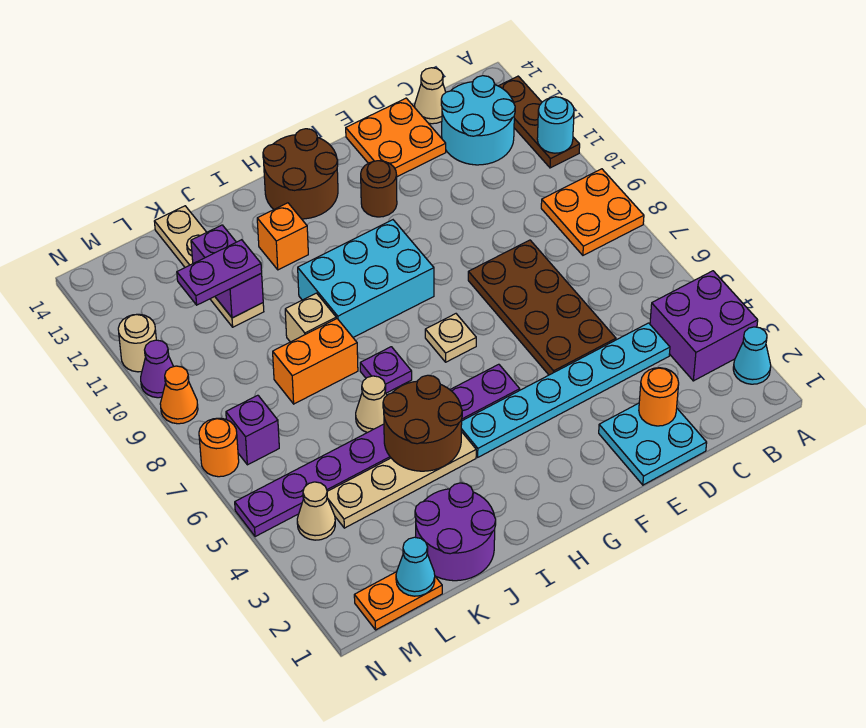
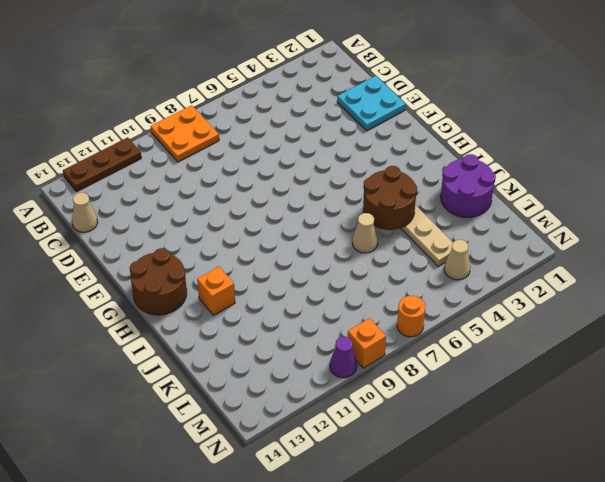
orange 1x1 brick [348,318,386,368] -> orange 1x1 cone [160,366,198,424]
none -> cyan 1x1 cone [733,327,771,384]
none -> purple 2x2 brick [650,271,758,381]
none -> cyan 2x2 round brick [441,76,515,165]
none -> cyan 1x6 plate [461,323,670,457]

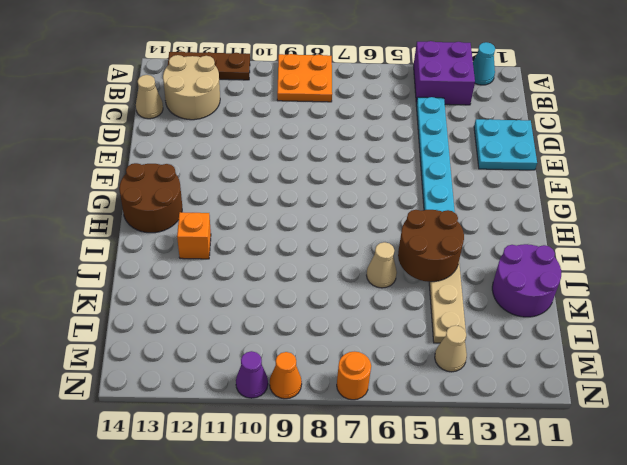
tan 2x2 round brick [163,55,220,120] -> cyan 2x2 round brick [441,76,515,165]
none -> brown 2x4 plate [468,240,616,375]
none -> orange 2x2 plate [346,98,446,177]
none -> brown 1x1 round brick [361,161,397,217]
none -> purple 1x8 plate [235,364,520,537]

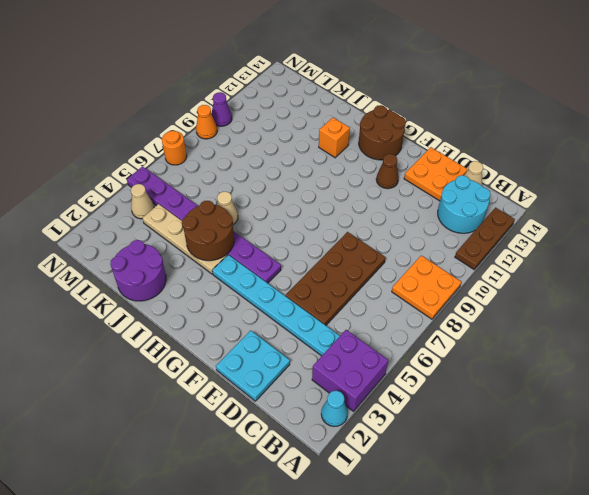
brown 1x1 cone [376,154,399,189] -> brown 1x1 round brick [361,161,397,217]
none -> tan 1x1 plate [425,314,476,362]
none -> cyan 2x3 brick [298,220,434,337]
none -> purple 1x1 plate [360,347,412,393]
none -> orange 1x2 brick [273,319,358,404]

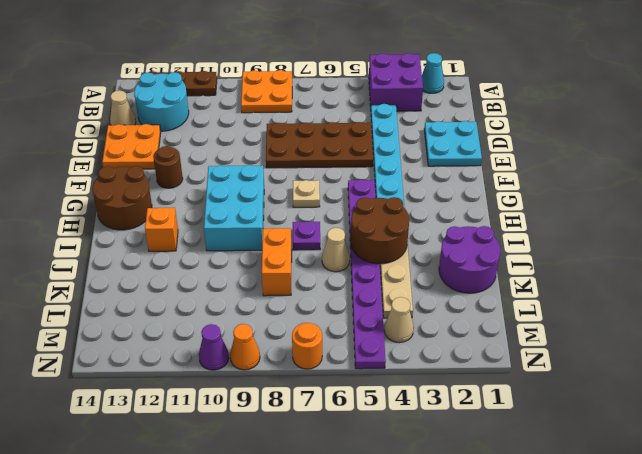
none -> tan 1x1 brick [285,293,336,342]
none -> tan 1x4 plate [154,206,264,327]
none -> orange 1x2 plate [354,572,442,630]
none -> purple 1x1 brick [226,395,279,465]

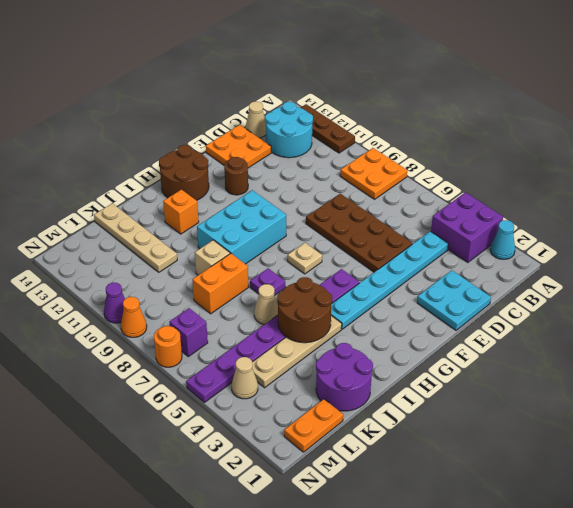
none -> tan 1x1 round brick [118,314,156,372]
none -> cyan 1x1 round brick [537,97,574,153]
none -> orange 1x1 round brick [639,368,679,426]
none -> purple 1x2 brick [191,225,263,318]

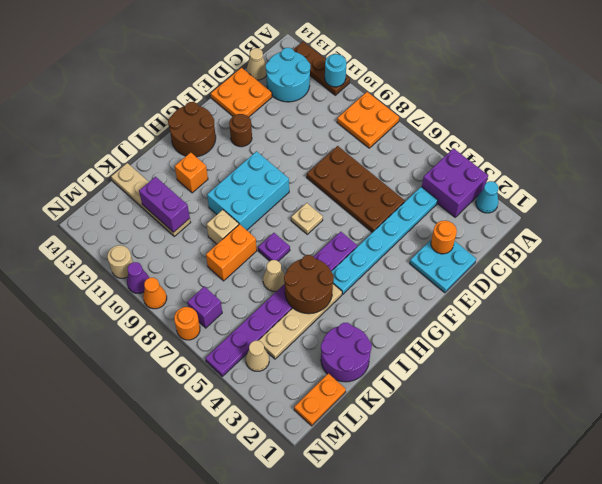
none -> cyan 1x1 cone [396,537,435,596]
none -> purple 1x2 plate [177,240,262,305]

